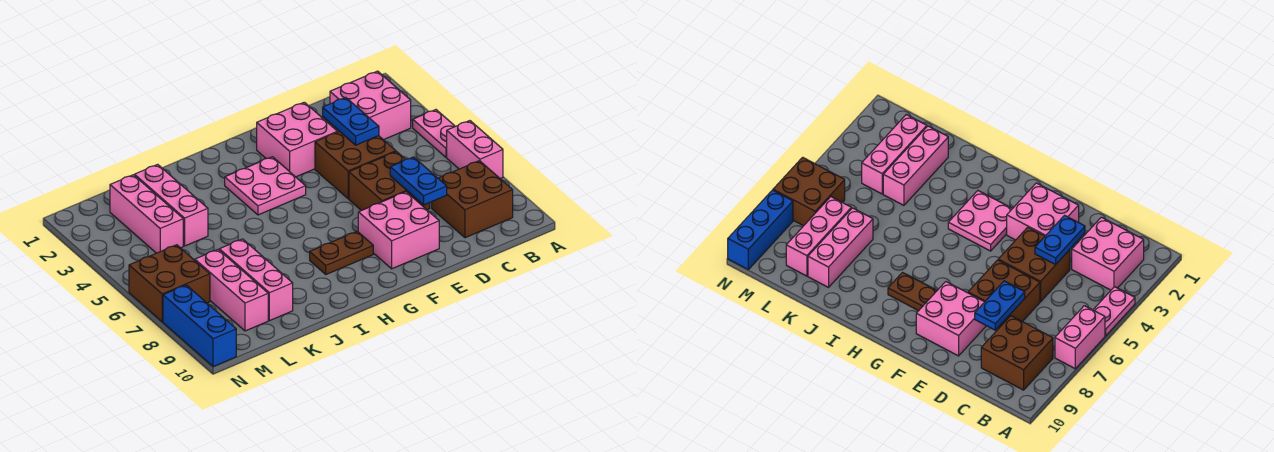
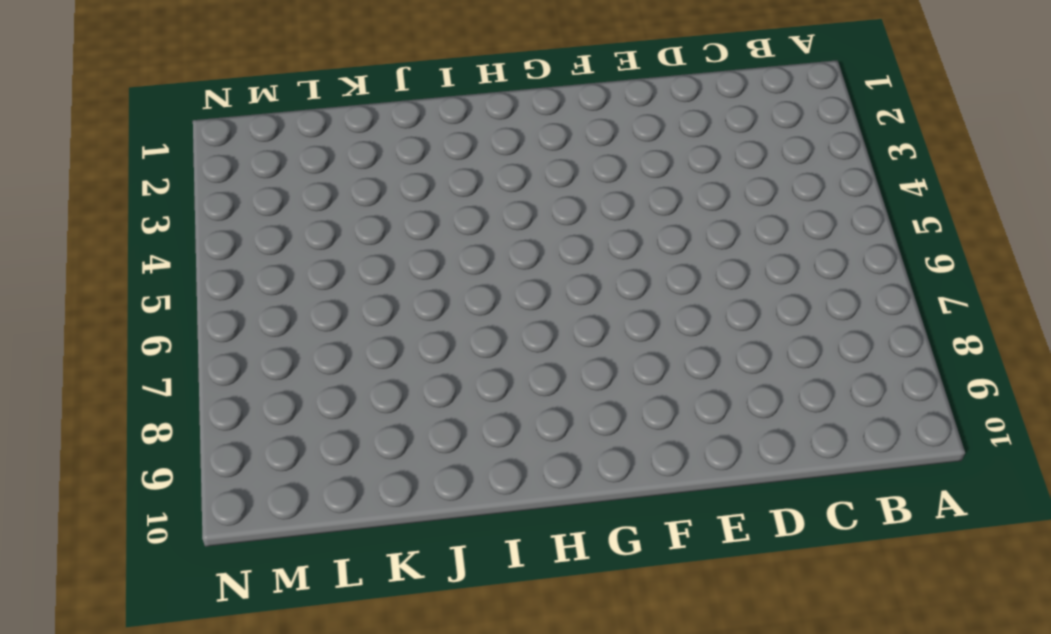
none -> pink 1x2 plate [413,110,455,157]
none -> pink 1x2 brick [447,121,503,179]
none -> pink 2x2 brick [330,71,411,140]

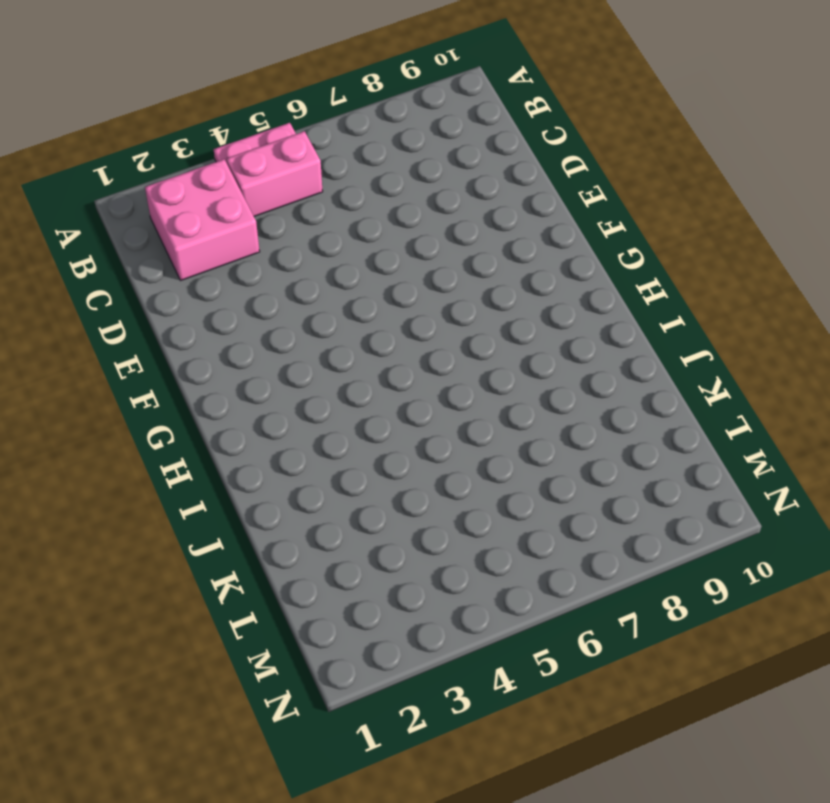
pink 1x2 brick [227,131,323,216] -> pink 1x2 brick moved to [447,121,503,179]
none -> brown 2x2 brick [432,161,513,238]
none -> brown 2x2 brick [315,131,396,199]
none -> brown 2x2 brick [349,152,430,211]

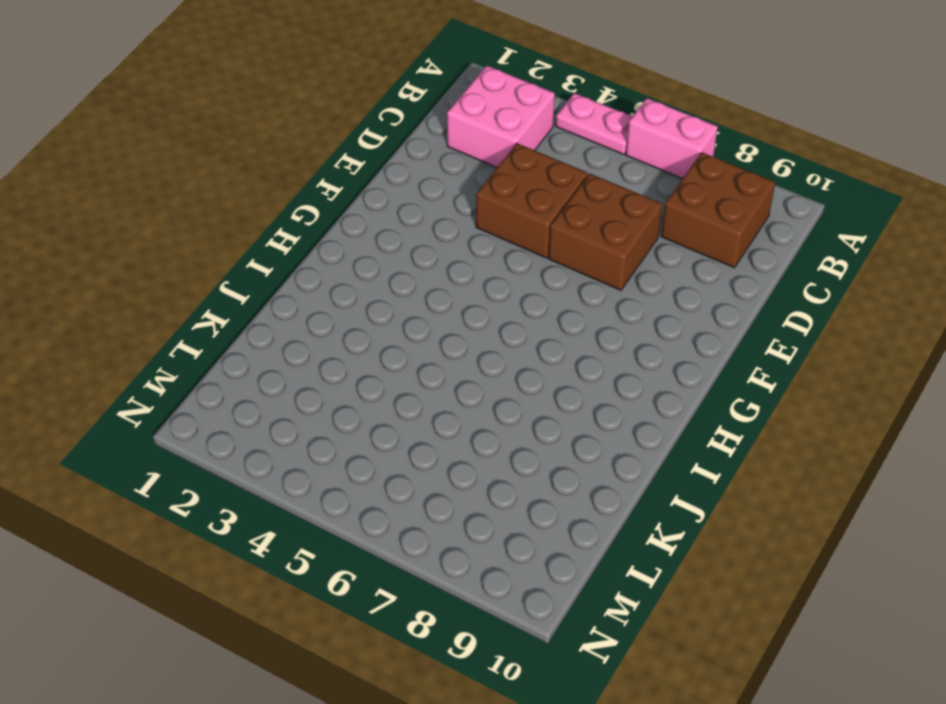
none -> pink 2x2 brick [257,102,337,177]
none -> pink 2x2 brick [358,192,439,269]
none -> pink 2x2 plate [225,157,306,215]

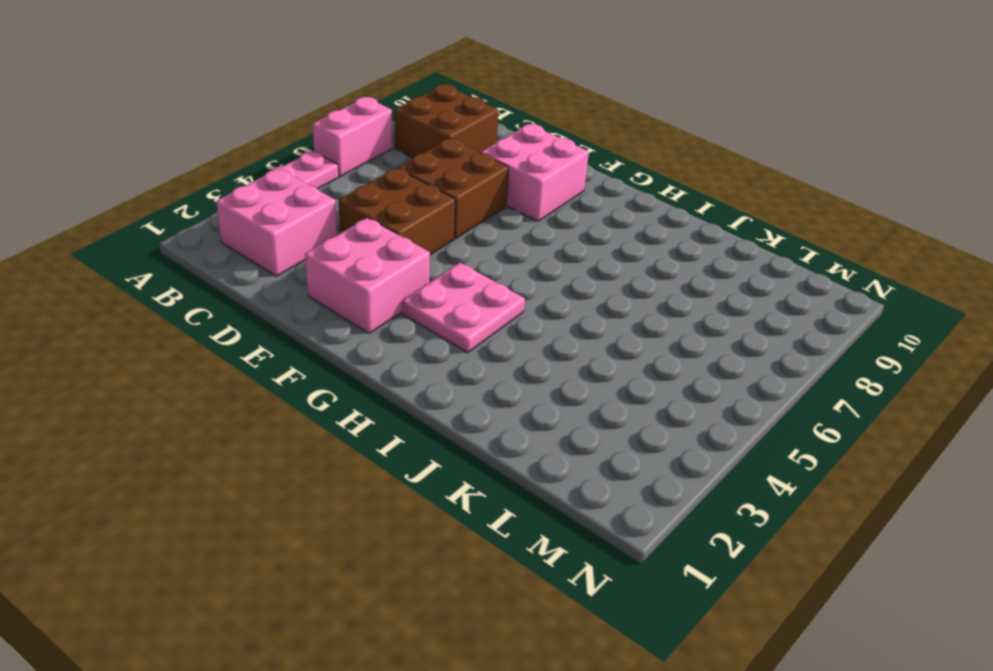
none -> brown 1x2 plate [310,231,373,274]
none -> pink 1x3 brick [135,164,208,246]
none -> pink 1x3 brick [219,239,293,321]

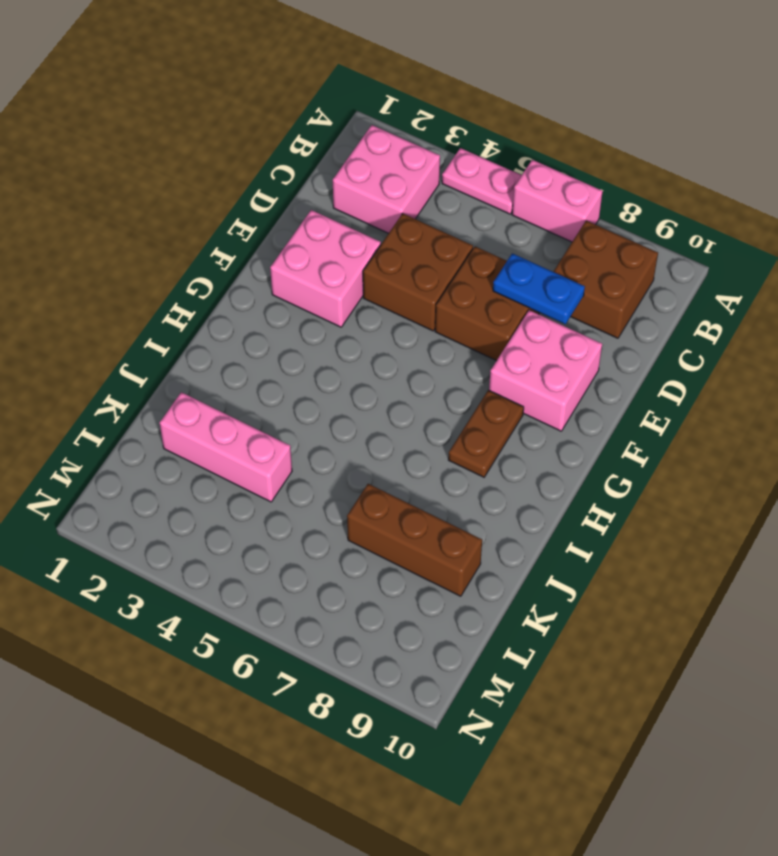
brown 1x3 brick [347,484,482,596] -> pink 1x3 brick [219,239,293,321]
none -> pink 2x2 plate [225,157,306,215]
none -> pink 1x3 brick [110,175,183,253]
none -> pink 1x3 brick [195,250,268,331]

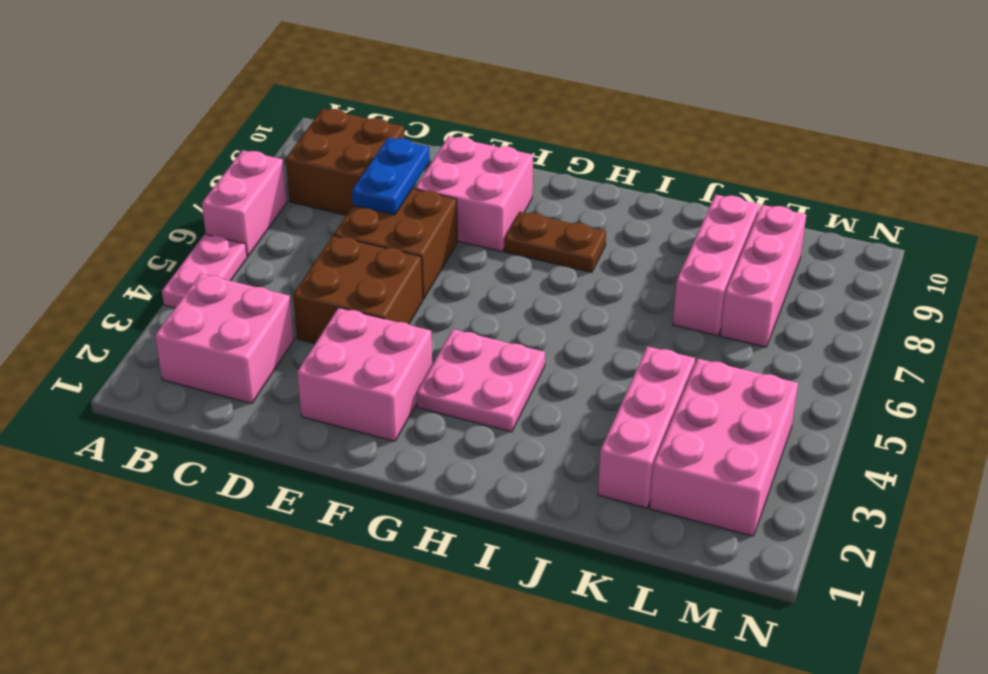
pink 2x3 brick [650,359,798,536] -> pink 1x3 brick [110,175,183,253]
none -> brown 2x2 brick [129,245,210,322]
none -> blue 1x3 brick [163,285,236,367]
none -> blue 1x2 plate [323,97,379,145]

